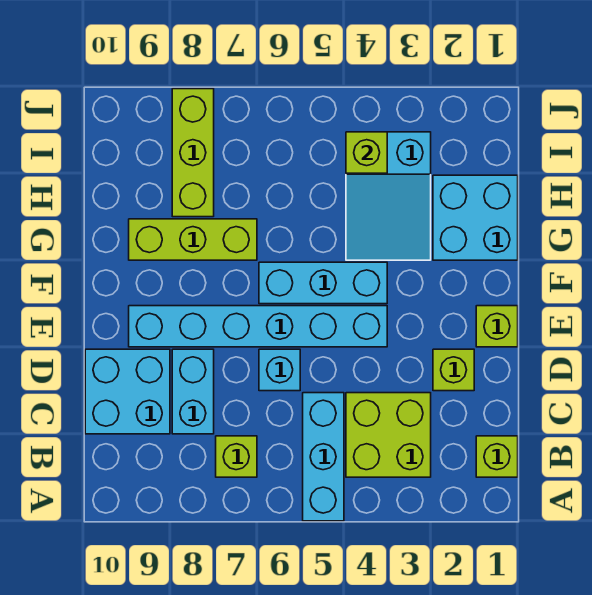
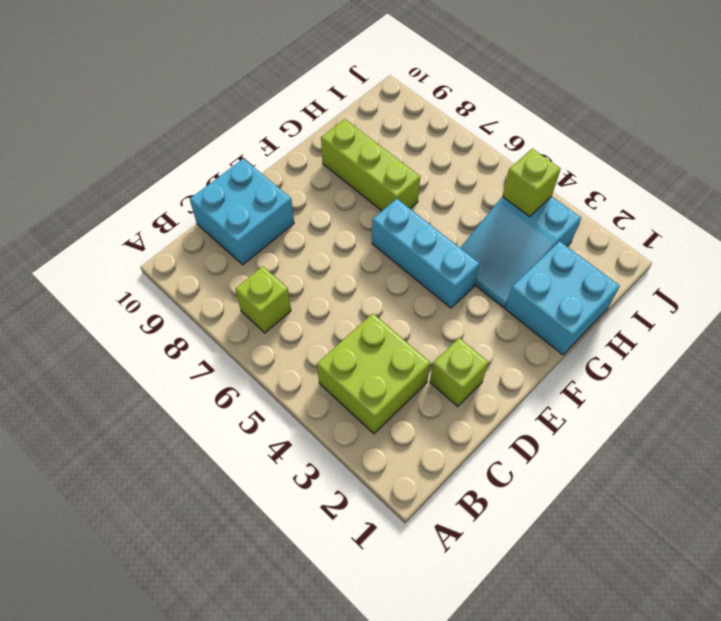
none -> cyan 1x3 brick [303,393,344,521]
none -> lime 1x1 brick [476,436,518,477]
none -> cyan 1x2 brick [172,349,214,434]

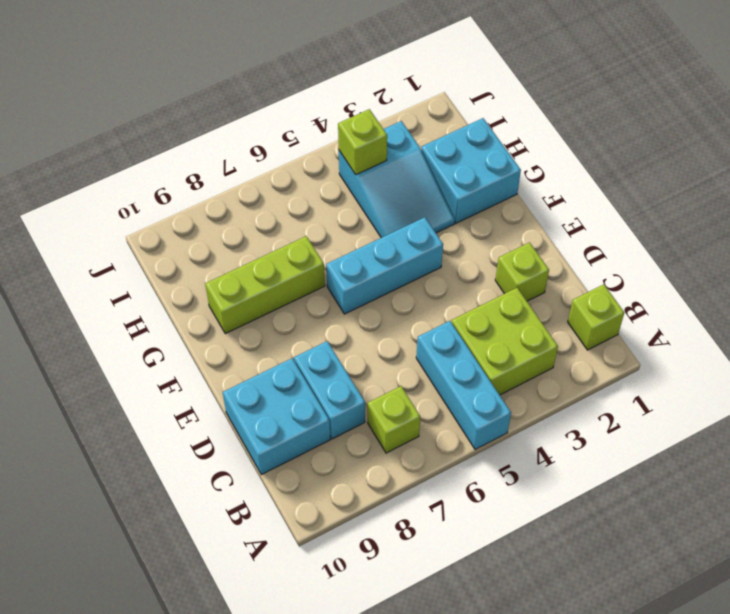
none -> cyan 1x1 brick [259,349,300,391]
none -> lime 1x1 brick [476,306,518,347]
none -> cyan 1x6 brick [129,306,387,347]

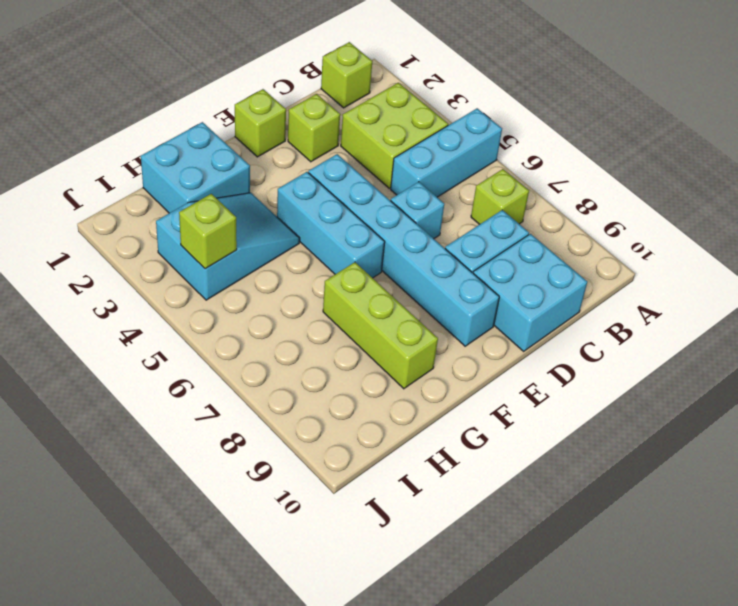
none -> lime 1x3 brick [172,89,214,217]

